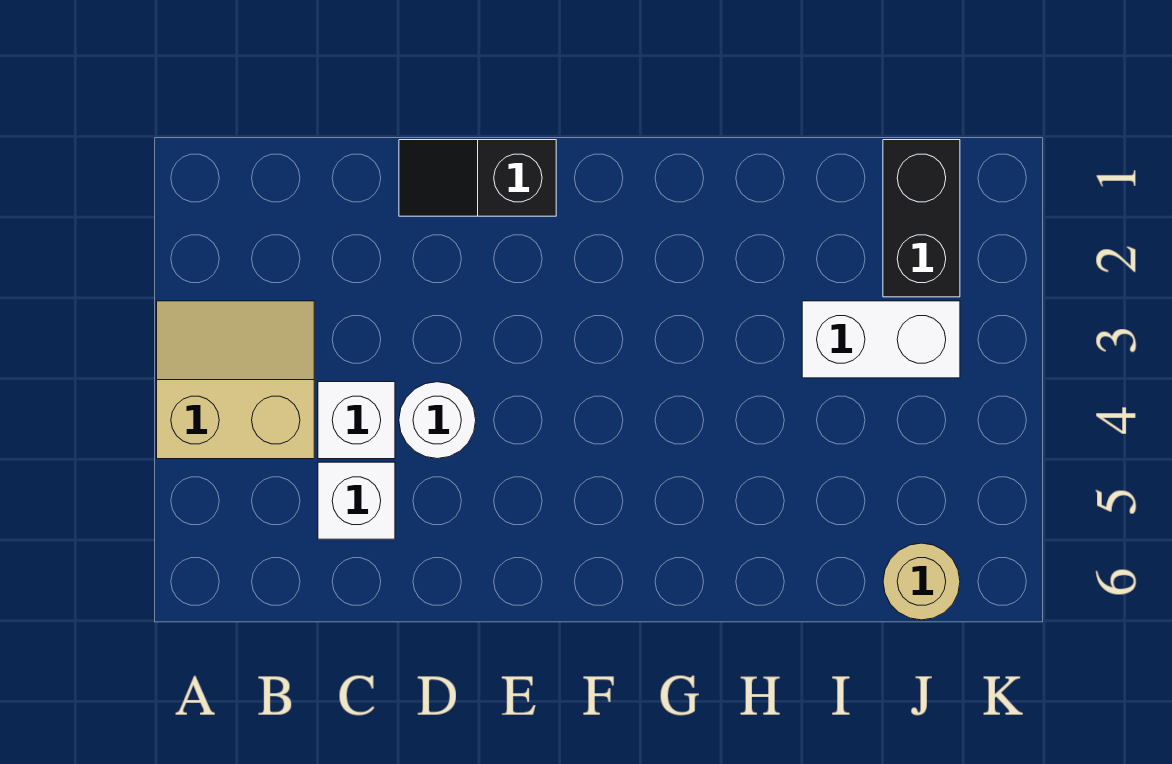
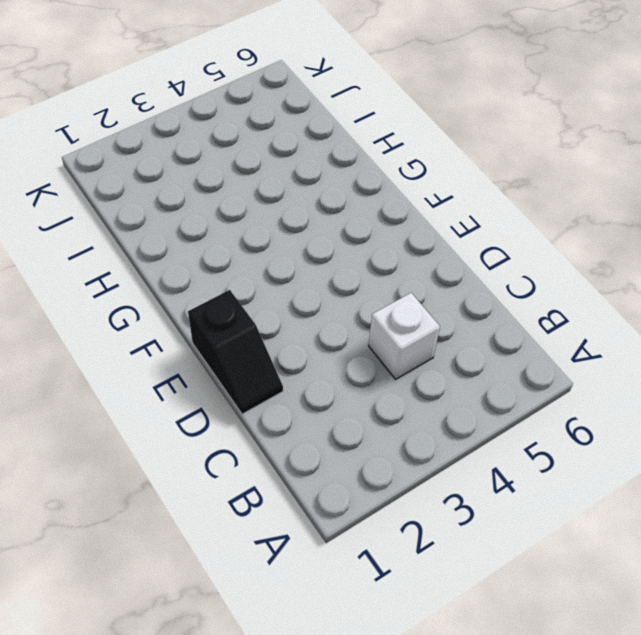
none -> tan 2x2 slope [157,301,314,459]
none -> white 1x1 brick [318,462,395,539]

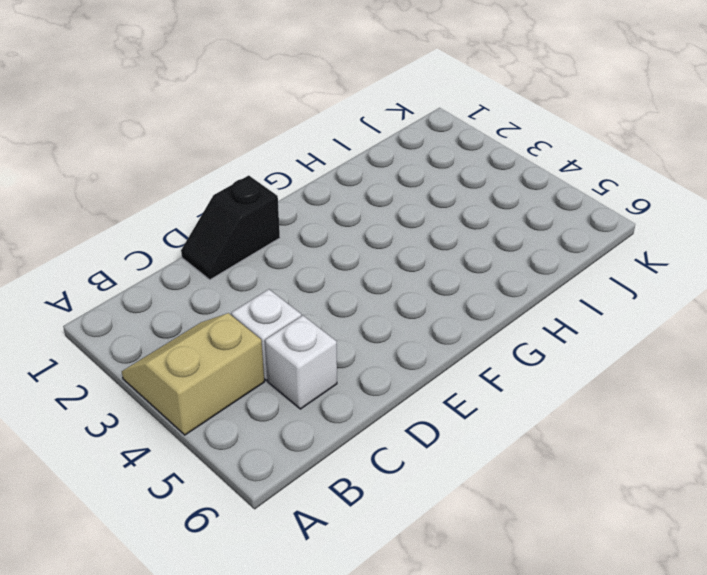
none -> white 1x1 round brick [399,382,476,459]
none -> white 1x2 brick [802,301,960,378]

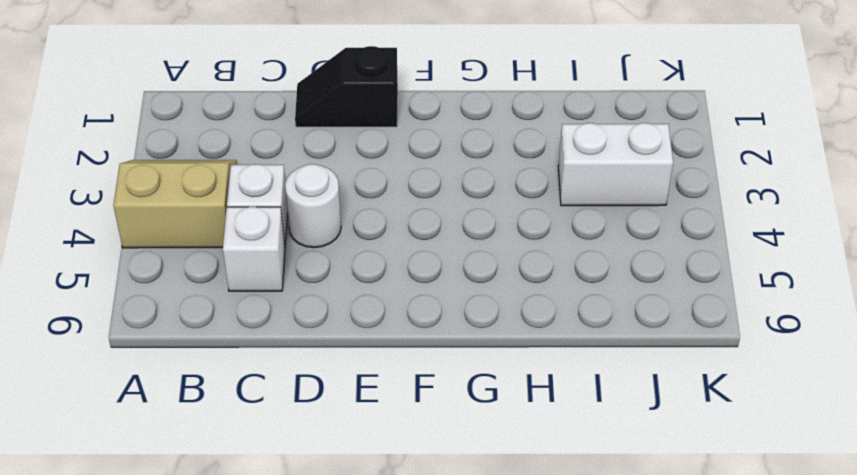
none -> black 1x2 brick [883,140,960,297]
none -> tan 1x1 round brick [883,543,960,620]

